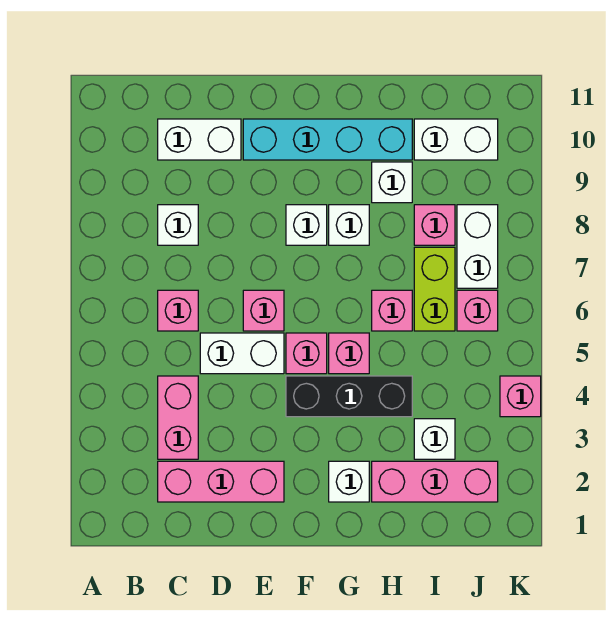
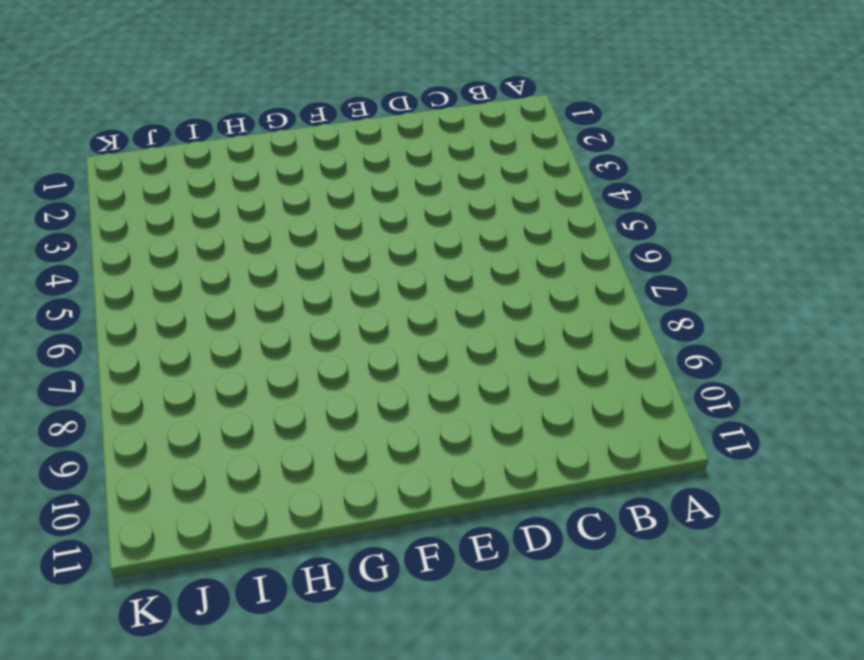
none -> pink 1x3 brick [158,461,284,502]
none -> pink 1x2 brick [158,376,198,459]
none -> pink 1x1 brick [158,290,198,331]

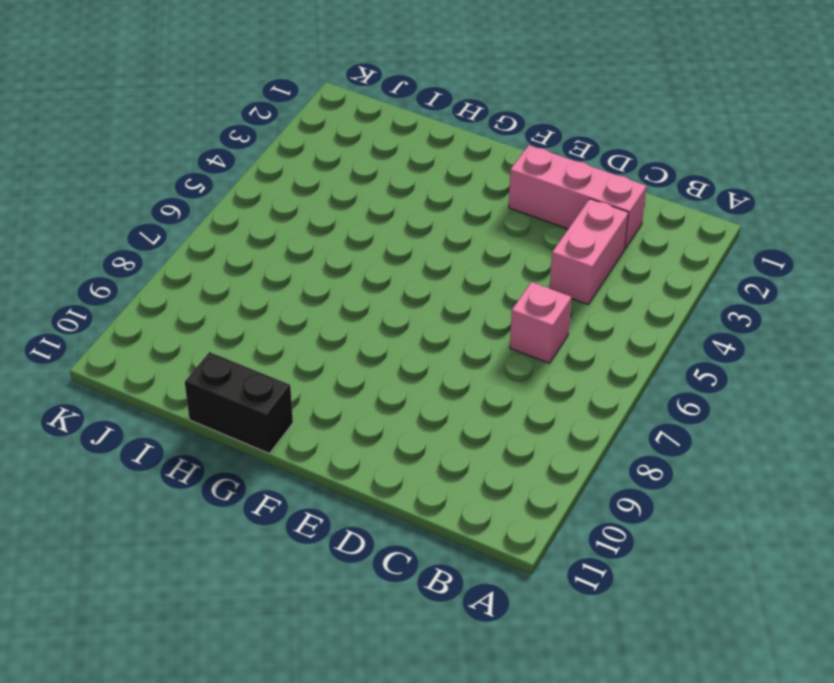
black 1x2 brick [185,352,293,453] -> none
none -> white 1x1 brick [158,205,198,245]
none -> white 1x2 brick [158,119,241,160]
none -> white 1x2 brick [200,333,284,374]

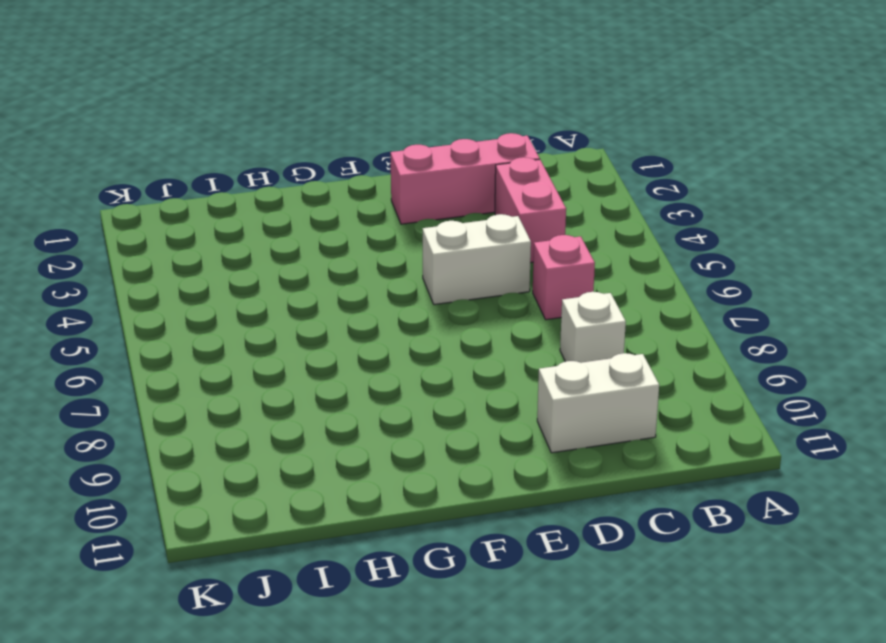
none -> pink 1x1 brick [243,290,284,331]
none -> cyan 1x4 brick [243,119,412,160]
none -> black 1x3 brick [286,376,412,417]

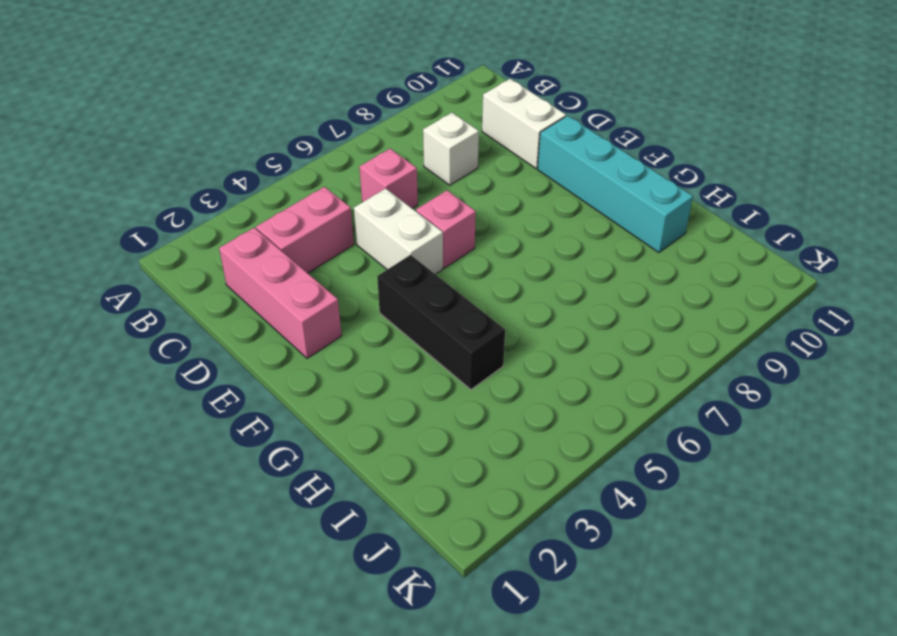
none -> pink 1x1 brick [286,333,327,374]
none -> white 1x1 brick [286,205,327,245]
none -> white 1x1 brick [329,461,369,502]

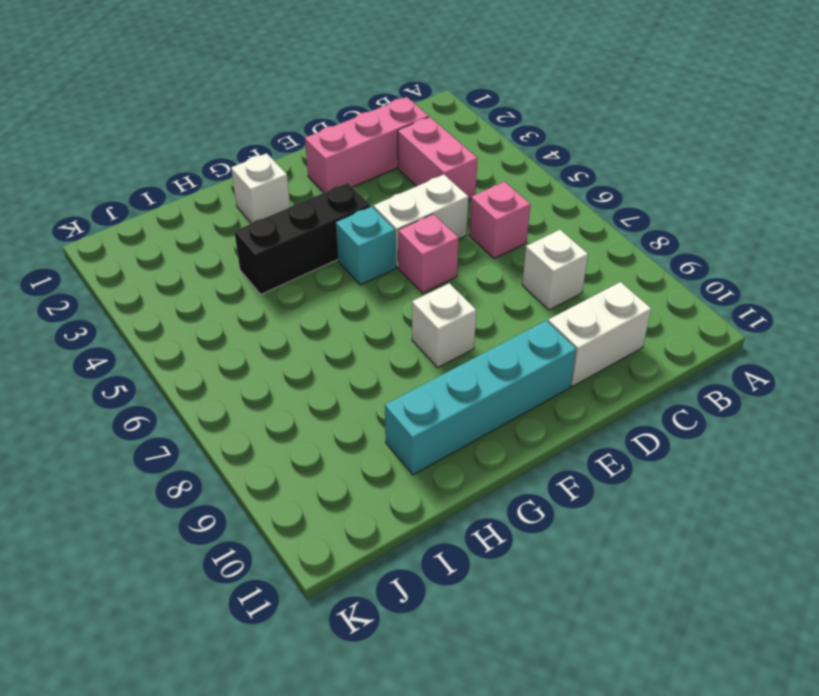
cyan 1x1 brick [336,206,396,285] -> pink 1x1 brick [286,333,327,374]
none -> pink 1x1 brick [329,333,369,374]
none -> white 1x1 brick [329,205,369,245]
none -> pink 1x3 brick [372,461,498,502]

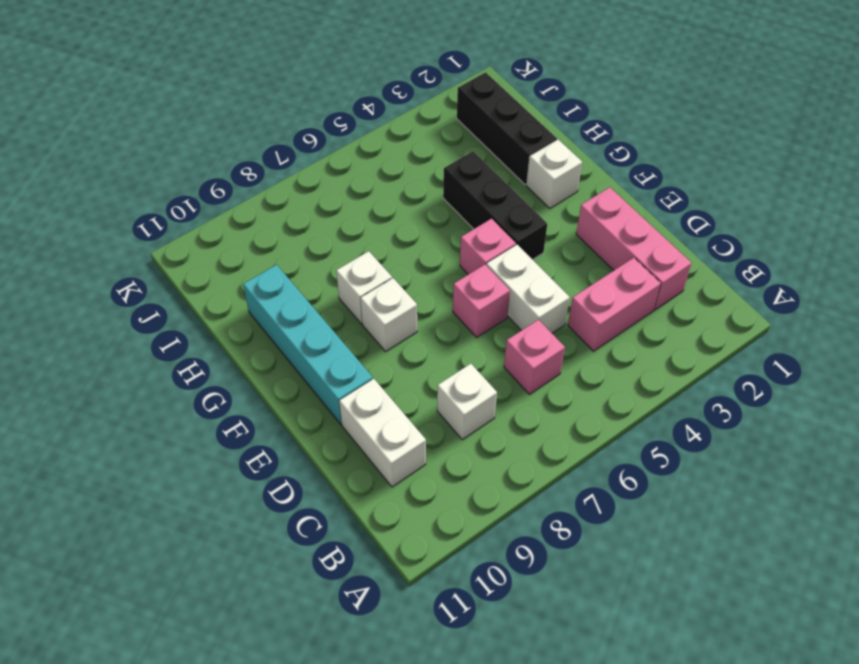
black 1x3 brick [457,72,557,185] -> pink 1x3 brick [372,461,498,502]
none -> pink 1x1 brick [329,333,369,374]
none -> pink 1x1 brick [372,290,412,331]
none -> white 1x1 brick [372,162,412,203]

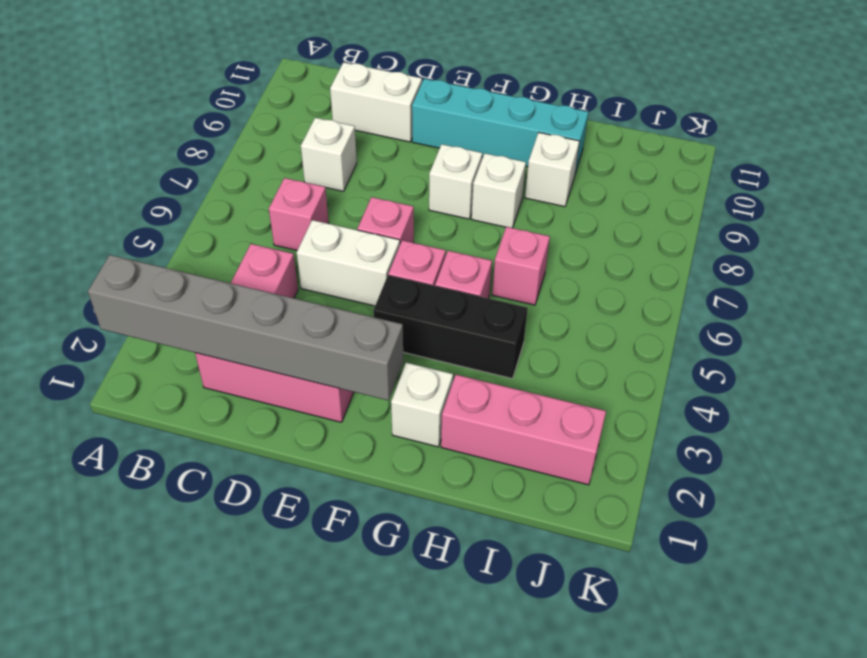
grey 1x6 brick [88,255,403,401] -> none
none -> white 1x1 brick [414,419,455,459]
none -> lime 1x2 brick [414,247,455,331]
none -> pink 1x1 brick [414,205,455,245]

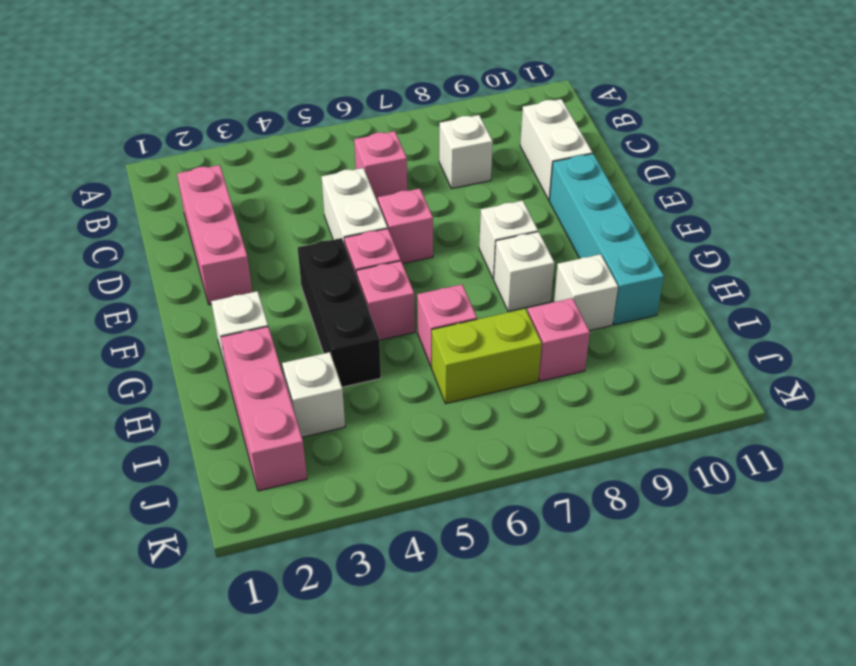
none -> pink 1x2 brick [158,376,198,459]
none -> white 1x2 brick [414,119,498,160]
none -> pink 1x1 brick [457,290,498,331]

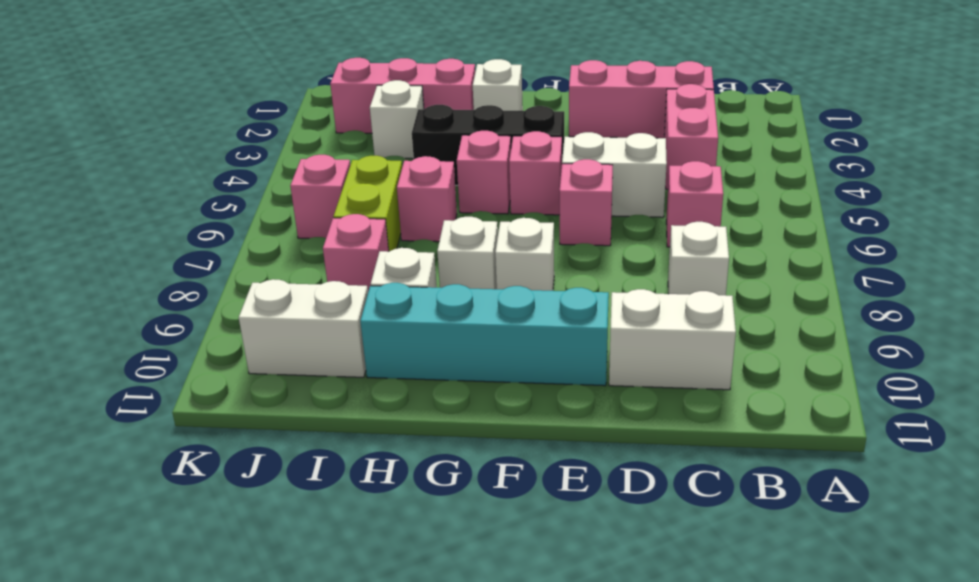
none -> white 1x2 brick [457,205,498,288]
none -> pink 1x1 brick [500,376,541,417]

